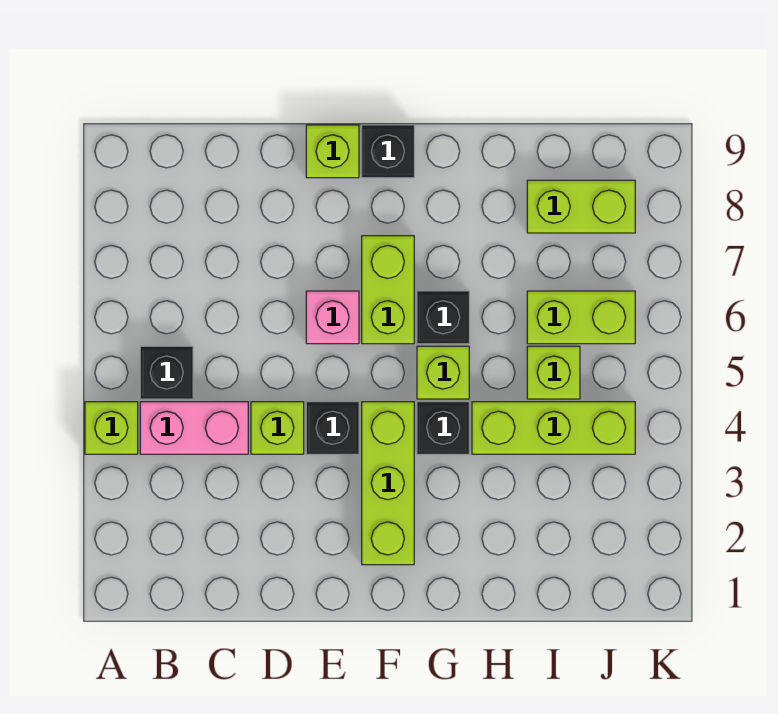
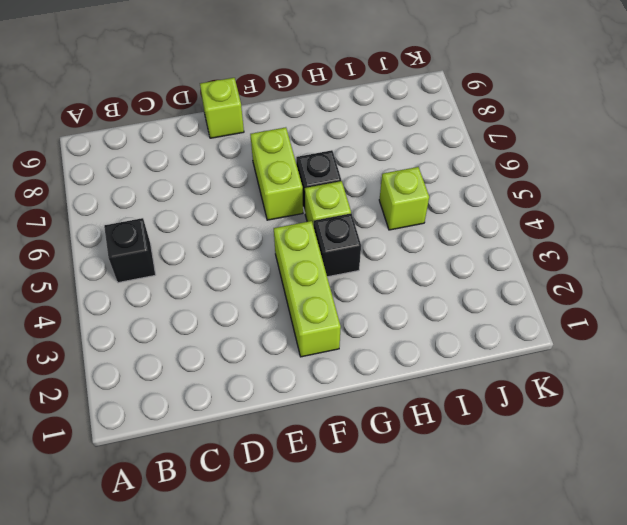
none -> lime 1x1 brick [85,402,138,454]
none -> pink 1x2 brick [140,402,248,454]
none -> lime 1x1 brick [251,402,304,454]

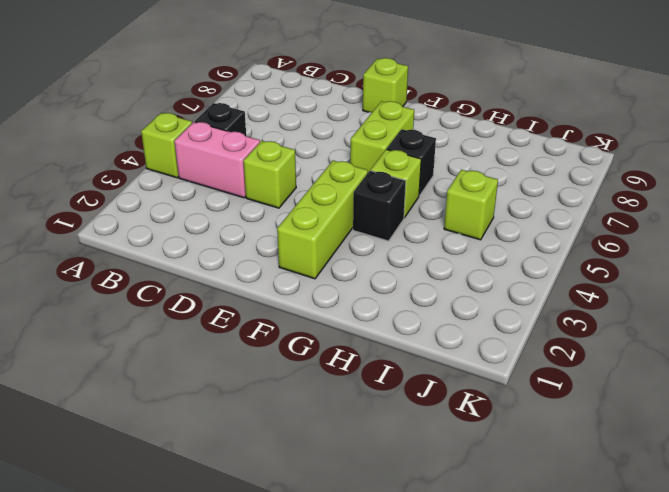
none -> black 1x1 brick [306,402,359,454]
none -> pink 1x1 brick [306,291,359,344]
none -> black 1x1 brick [362,125,414,178]

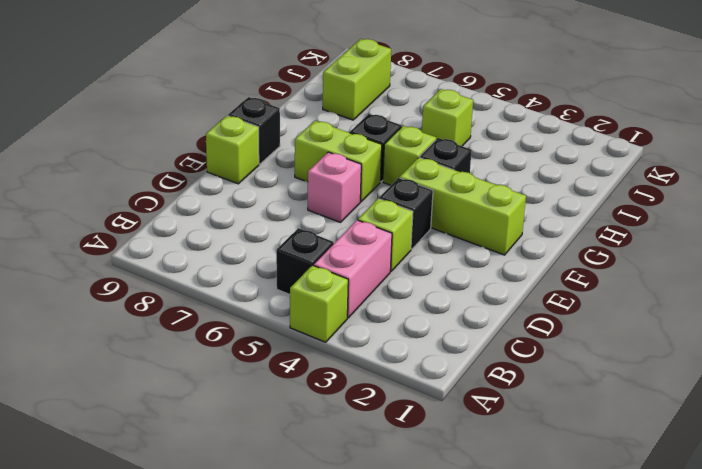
none -> lime 1x3 brick [472,402,635,454]
none -> lime 1x2 brick [527,291,635,344]

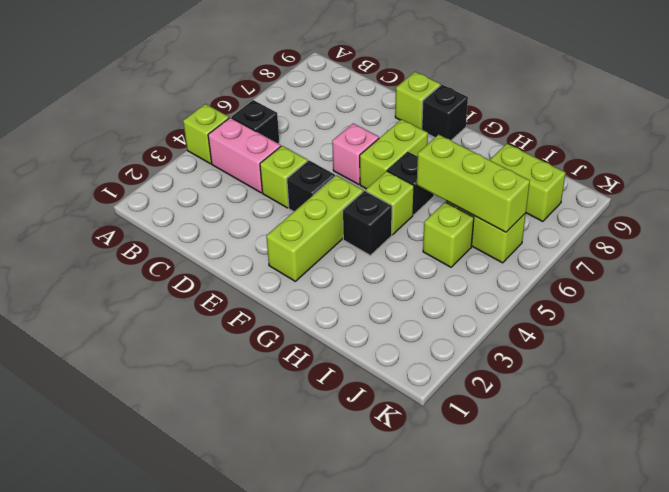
lime 1x3 brick [417,134,530,232] -> lime 1x3 brick moved to [472,402,635,454]

